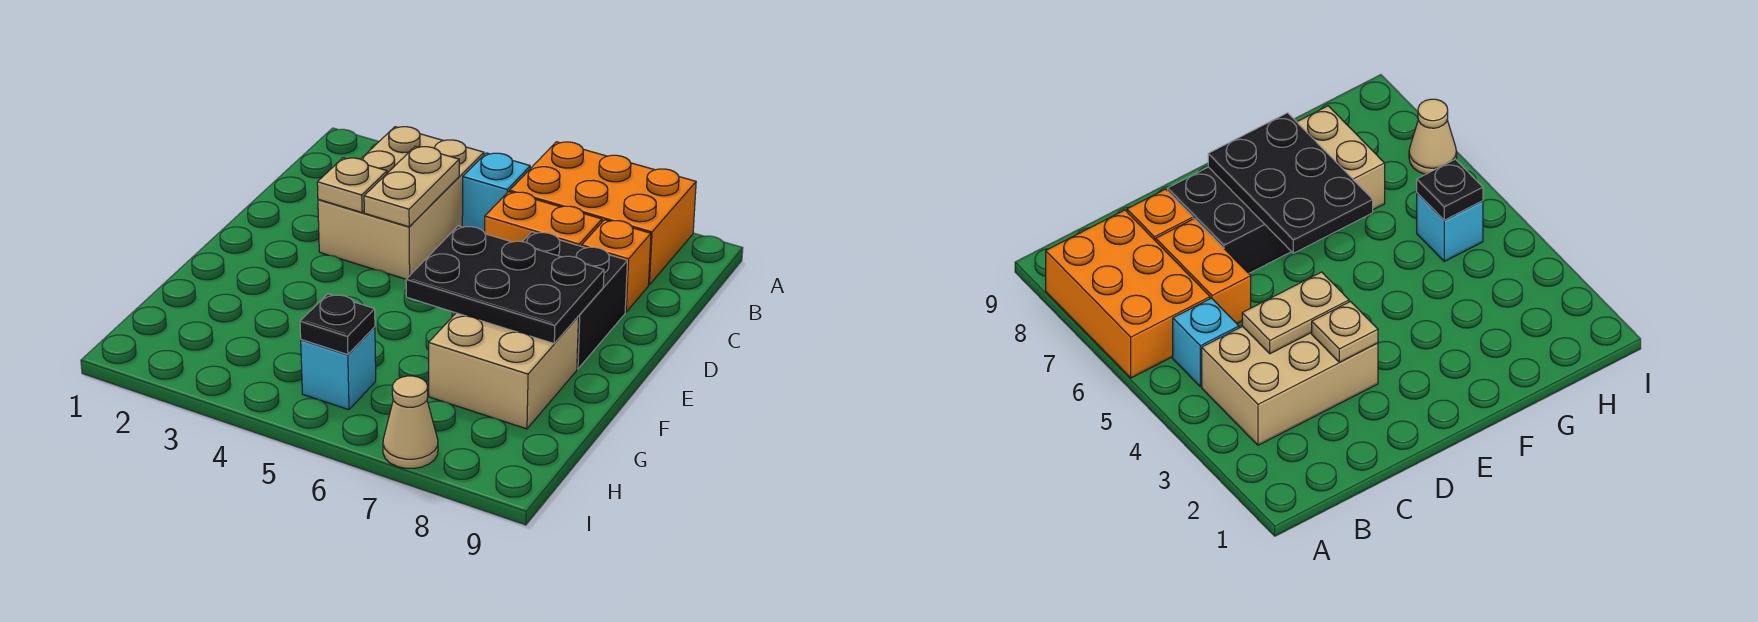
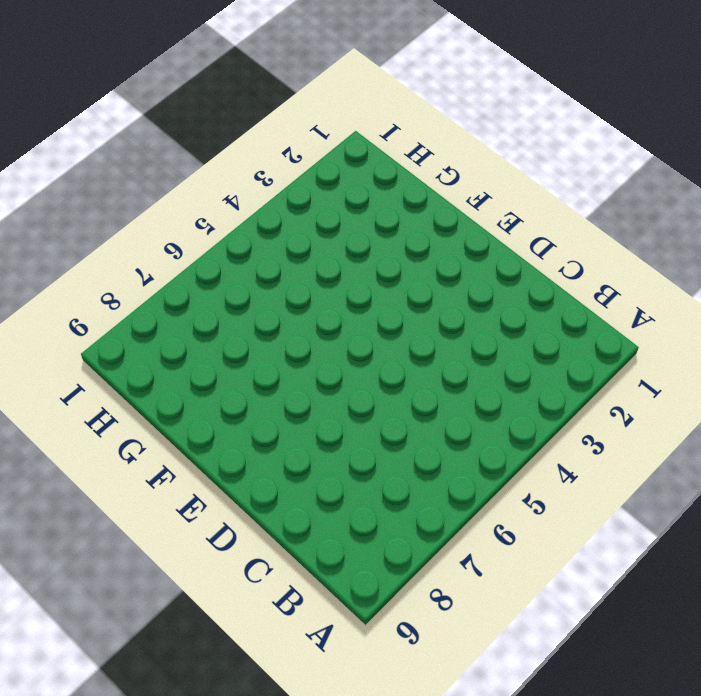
none -> orange 2x3 brick [510,142,696,285]
none -> tan 2x3 brick [318,127,484,279]
none -> cyan 1x1 brick [462,153,530,232]

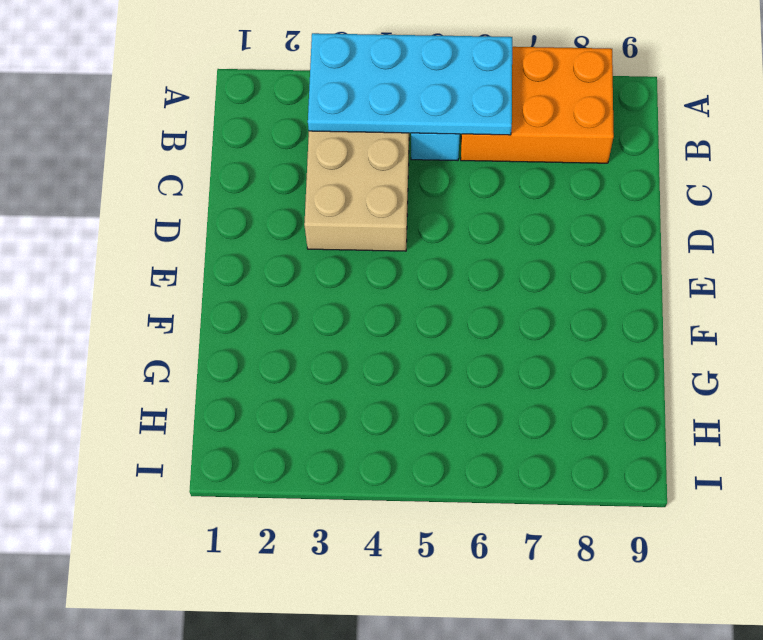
cyan 2x4 plate [308,33,512,135] -> none
none -> orange 1x2 brick [485,192,602,246]
none -> orange 1x1 brick [582,220,651,312]
none -> black 2x2 brick [523,232,627,369]

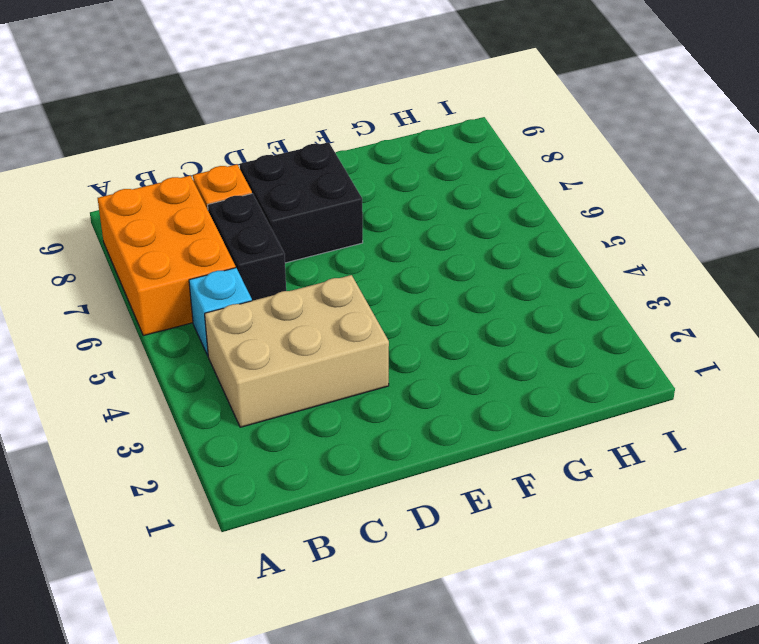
black 1x2 brick [208,194,286,301] -> orange 1x2 brick [485,192,602,246]
none -> tan 2x2 brick [429,313,579,429]
none -> cyan 1x1 brick [301,327,376,410]
none -> tan 1x1 cone [383,376,438,468]

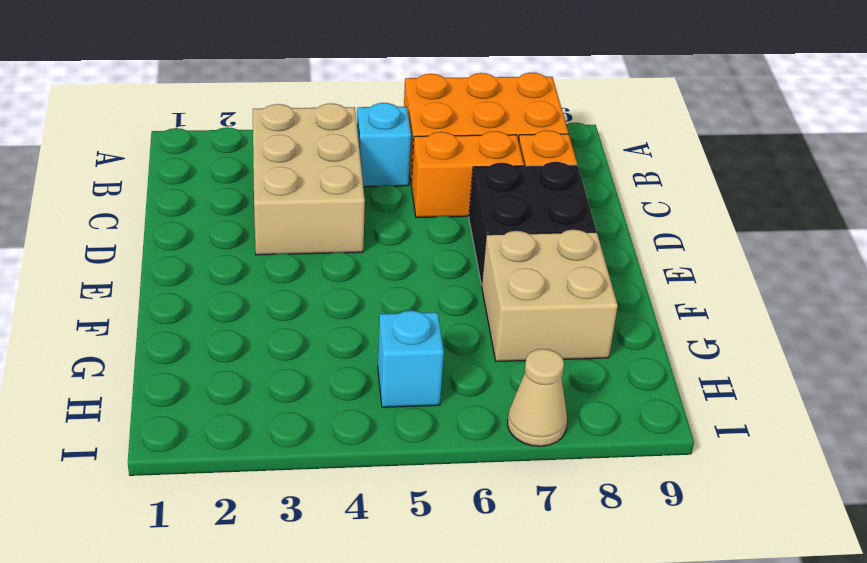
none -> tan 1x2 plate [364,146,459,227]
none -> tan 1x1 plate [317,158,387,212]
none -> black 2x3 plate [406,226,604,343]

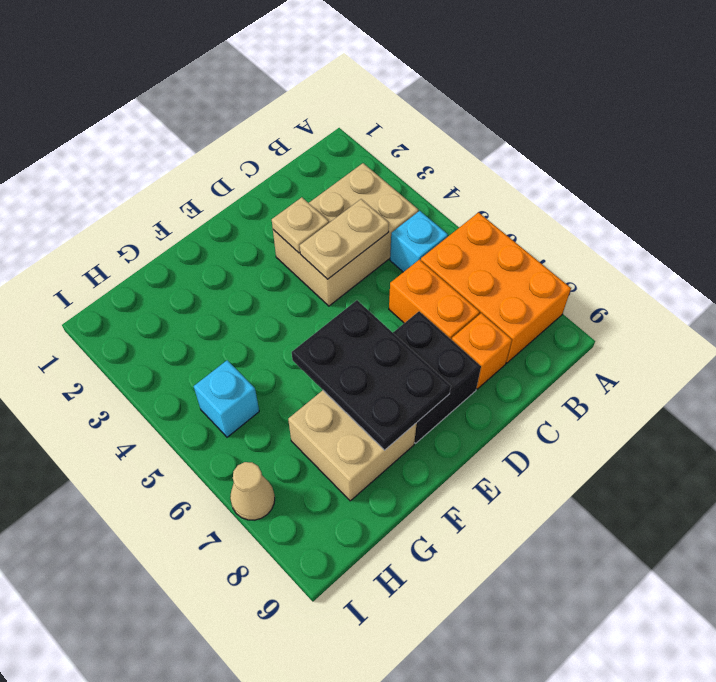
none -> black 1x1 plate [300,294,375,355]

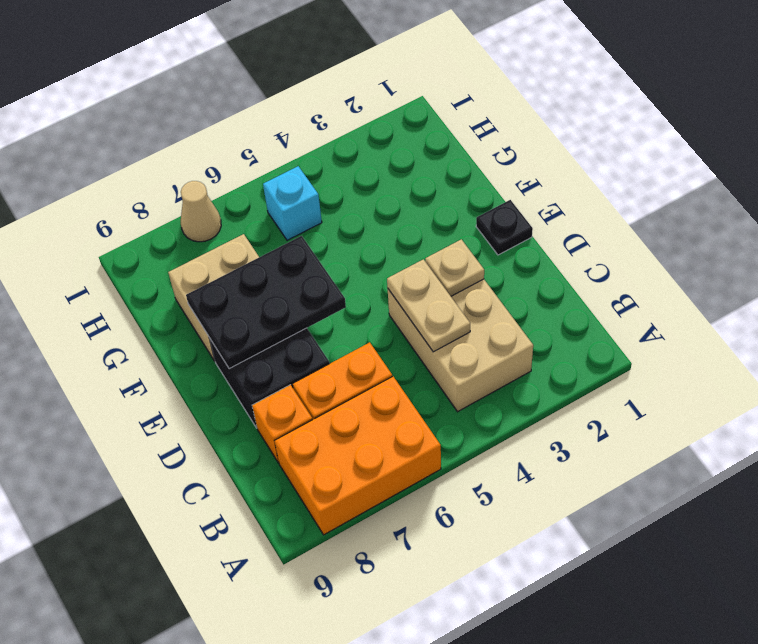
black 1x1 plate [476,200,533,255] -> black 1x1 plate moved to [300,294,375,355]
none -> cyan 1x1 brick [462,153,530,232]

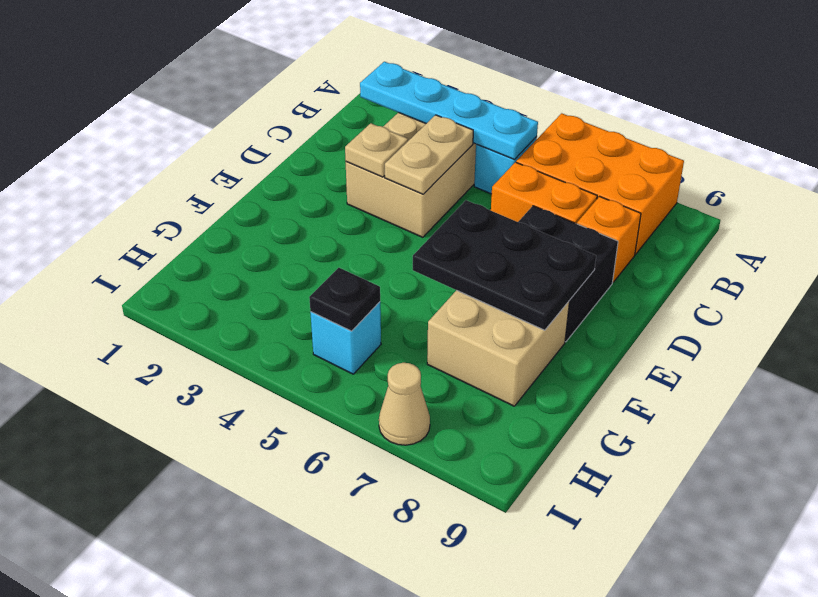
cyan 1x4 plate [360,62,538,160] -> none

